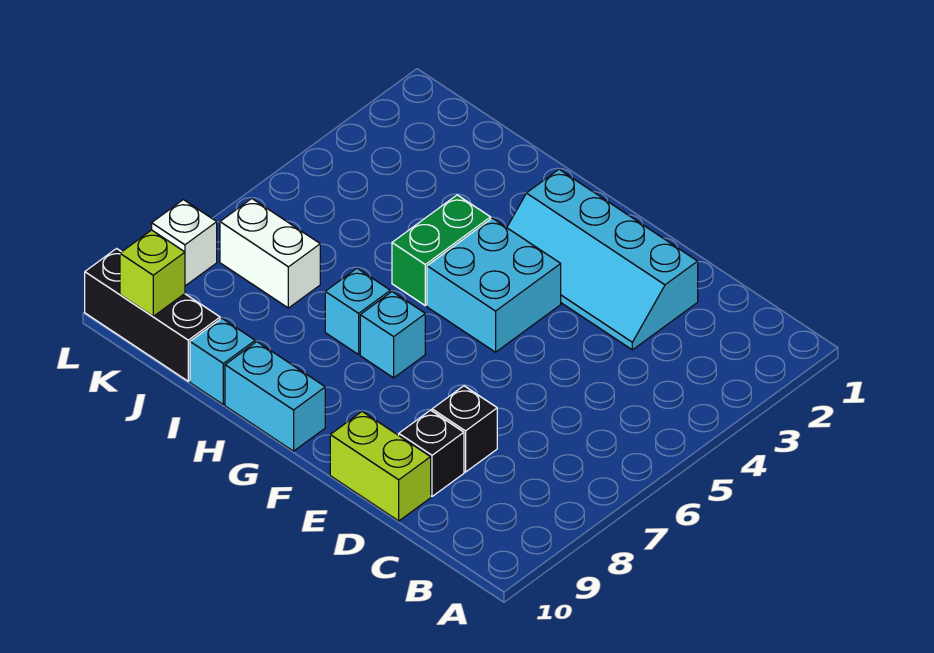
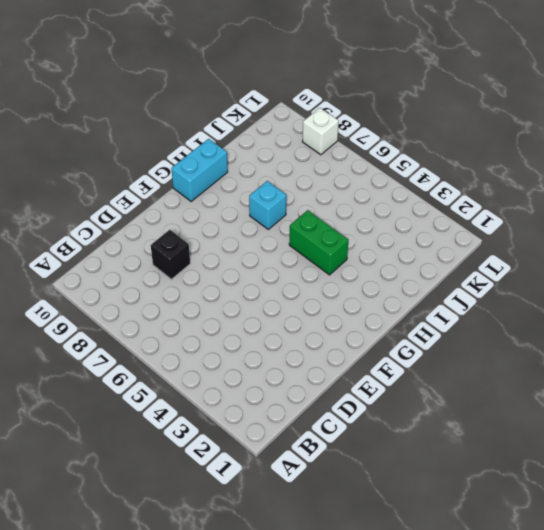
none -> cyan 2x4 slope [507,169,698,350]
none -> black 1x1 brick [399,410,464,496]
none -> lime 1x2 brick [330,412,431,521]

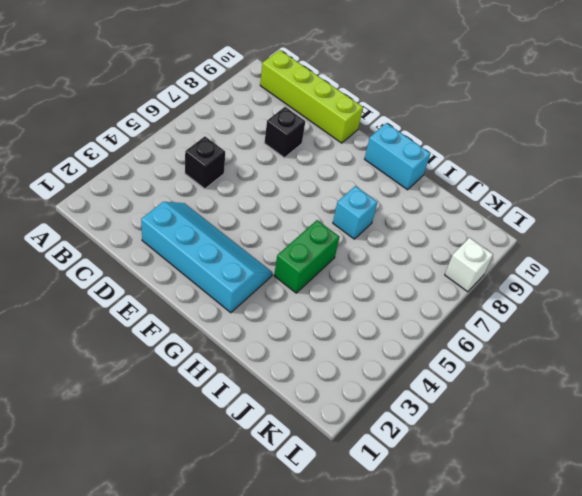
lime 1x4 brick [260,50,363,143] -> lime 1x2 brick [330,412,431,521]
black 1x1 brick [185,136,225,189] -> black 1x1 brick moved to [399,410,464,496]
none -> cyan 2x2 brick [427,218,561,352]
none -> cyan 1x1 brick [360,292,425,378]
none -> cyan 1x1 brick [190,318,255,405]

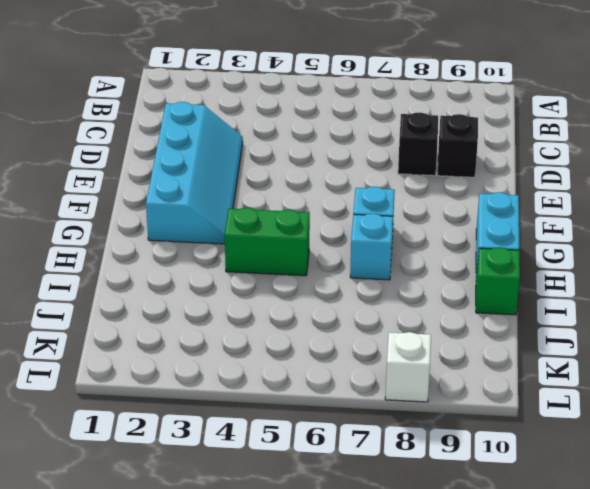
green 1x1 brick [476,247,520,315] -> cyan 1x1 brick [190,318,255,405]
none -> lime 1x2 brick [330,412,431,521]
none -> cyan 2x2 brick [427,218,561,352]
none -> white 1x2 brick [220,199,320,308]

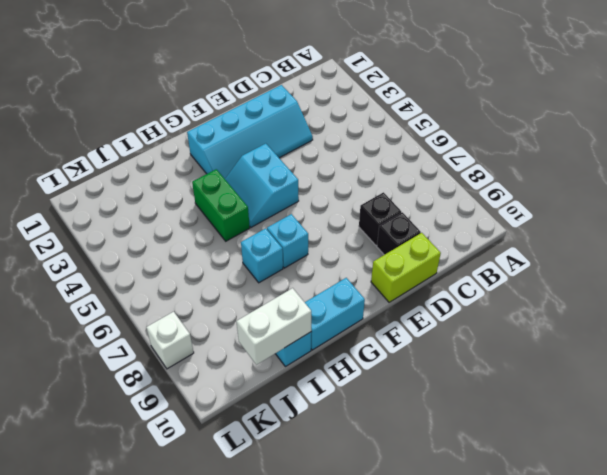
cyan 2x2 slope [225,144,299,227] -> cyan 2x2 brick [427,218,561,352]
white 1x2 brick [236,288,311,365] -> white 1x2 brick moved to [220,199,320,308]
none -> black 1x3 brick [85,249,220,381]
none -> lime 1x1 brick [120,230,185,316]

